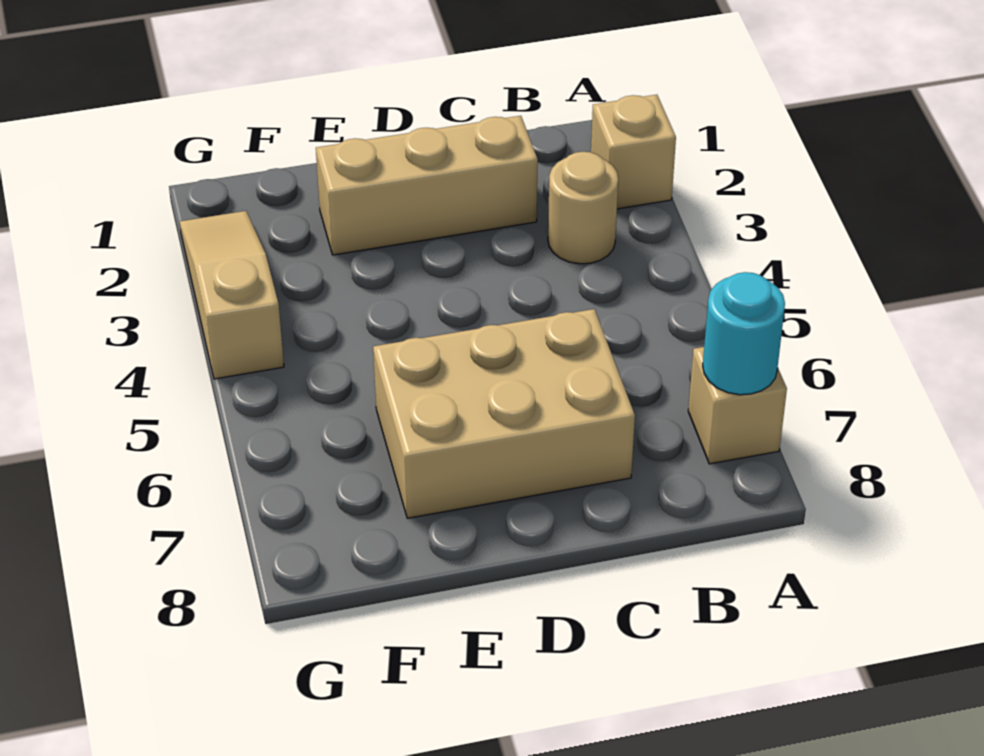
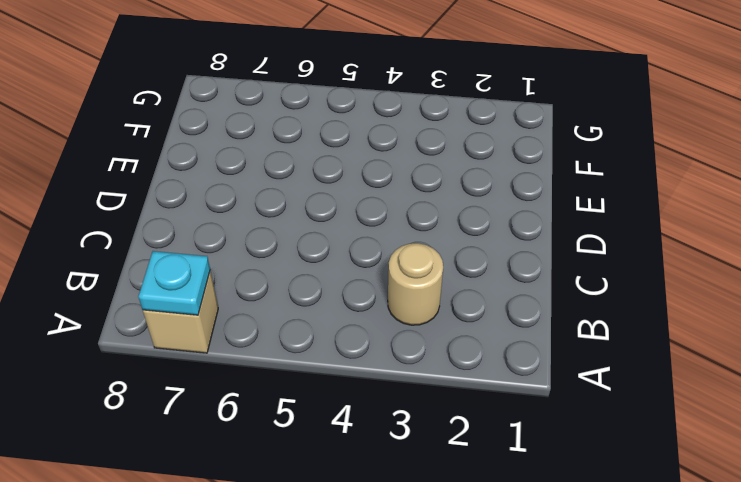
cyan 1x1 plate [138,251,210,315] -> cyan 1x1 round brick [703,272,785,395]
none -> tan 1x1 brick [591,95,676,209]
none -> tan 1x3 brick [316,116,538,255]

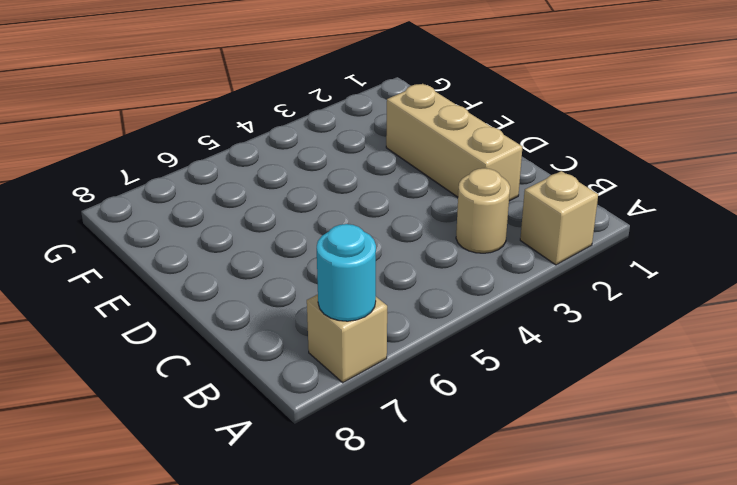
none -> tan 2x3 brick [373,309,635,518]
none -> tan 1x3 slope [180,211,284,379]

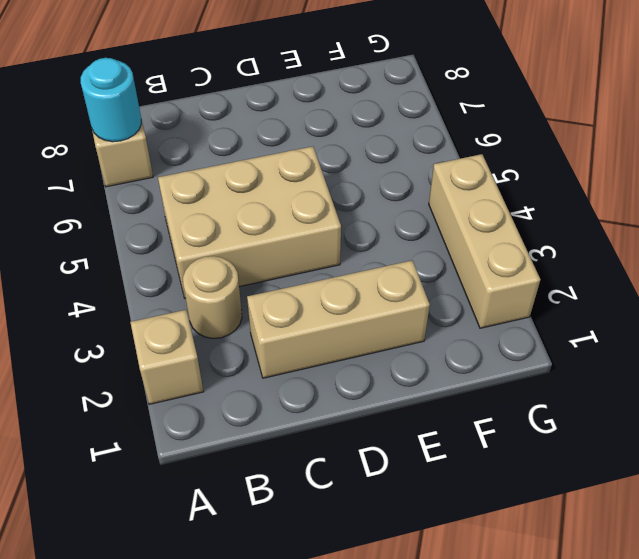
tan 2x3 brick [158,146,341,298] -> tan 2x3 brick moved to [373,309,635,518]
tan 1x3 brick [429,154,540,328] -> tan 1x3 slope [180,211,284,379]

